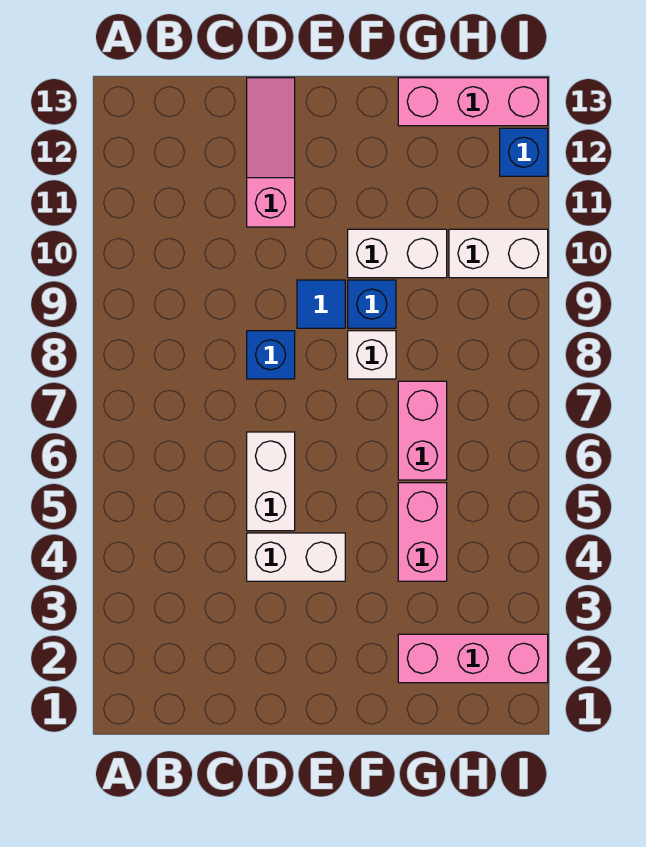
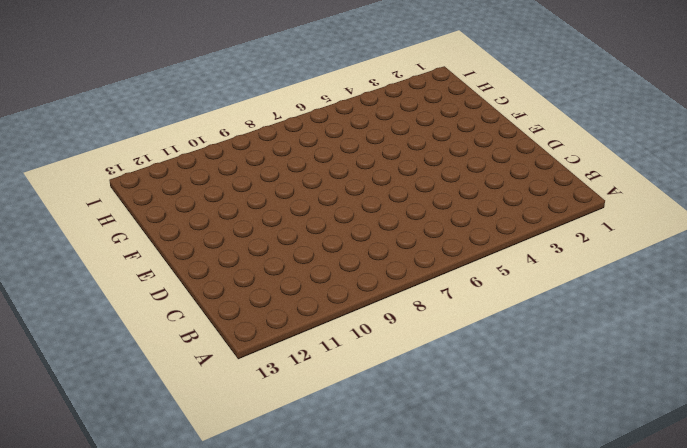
none -> white 1x2 brick [247,533,345,581]
none -> white 1x2 brick [247,432,295,531]
none -> blue 1x1 brick [247,331,295,379]

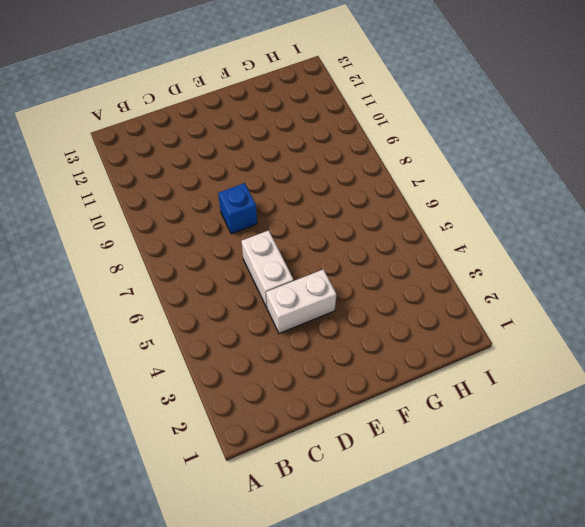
none -> pink 1x3 slope [247,78,295,227]
none -> blue 1x1 tile [297,280,345,328]
none -> white 1x1 brick [348,331,396,379]

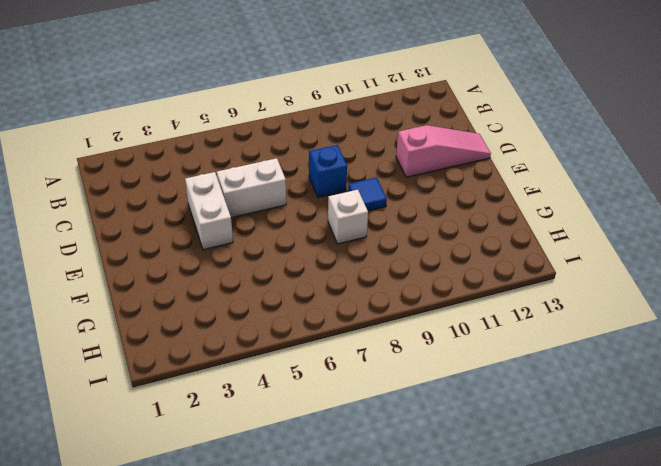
none -> blue 1x1 brick [348,280,396,328]
none -> white 1x2 brick [348,229,447,278]
none -> pink 1x3 brick [398,634,548,683]

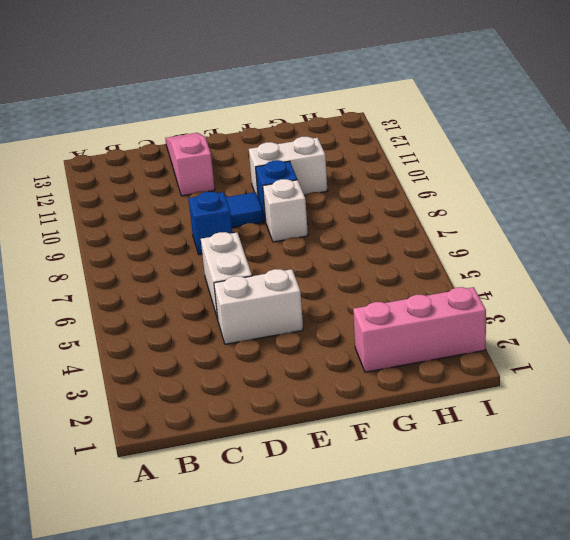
none -> pink 1x2 brick [398,483,447,581]
none -> pink 1x2 brick [398,381,447,480]
none -> pink 1x3 brick [398,78,548,126]

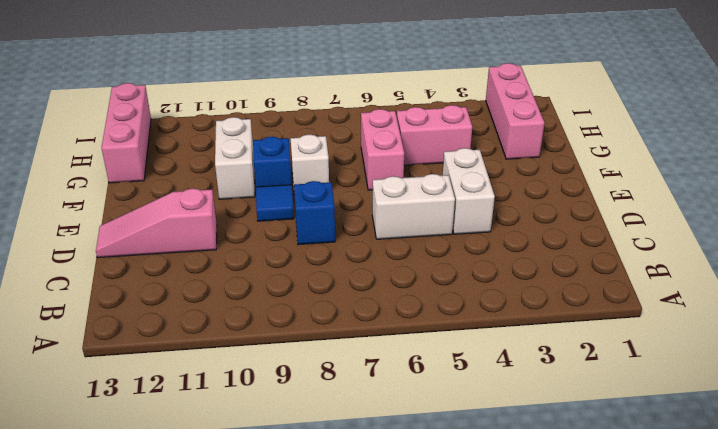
pink 1x2 brick [361,109,404,190] -> pink 1x2 brick turned to [398,381,447,480]
none -> white 1x2 brick [449,229,548,278]
none -> blue 1x1 brick [500,128,548,176]

